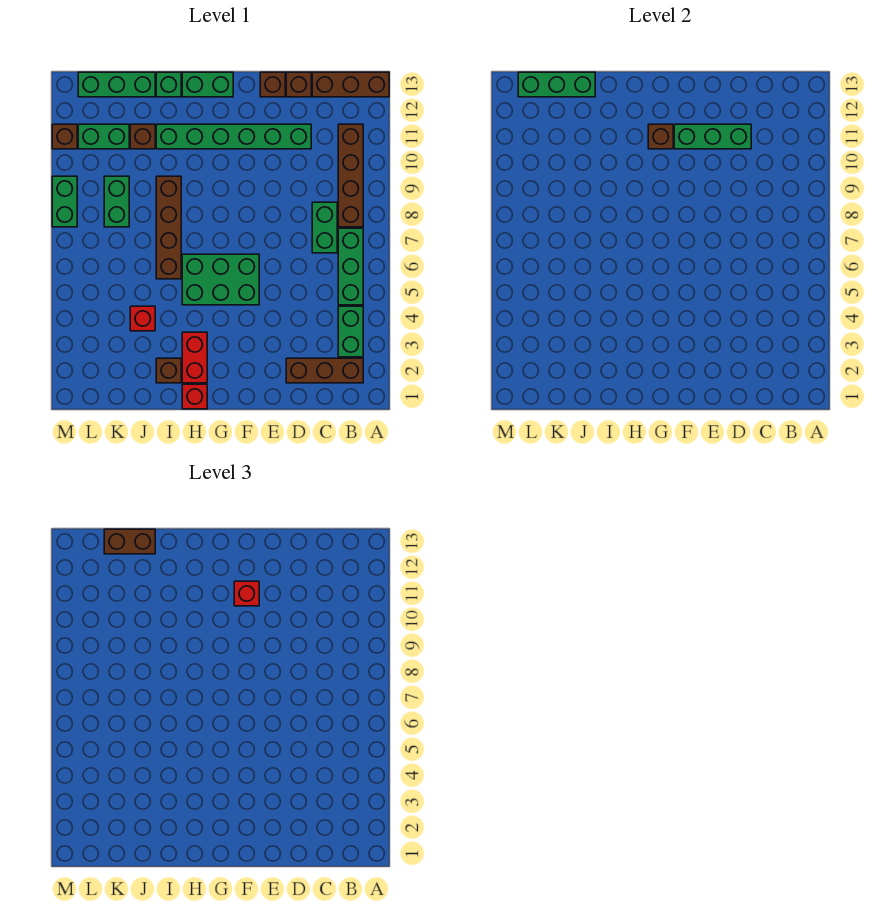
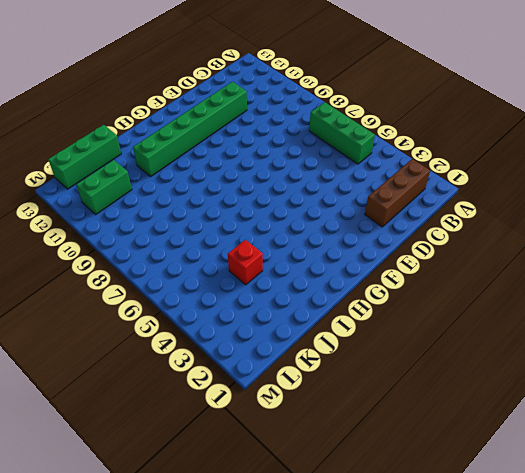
none -> brown 1x3 brick [312,72,389,97]
none -> green 1x2 brick [338,306,363,357]
none -> brown 1x4 brick [338,124,363,227]

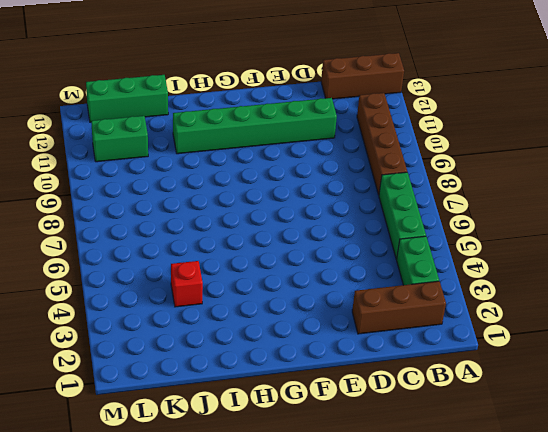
none -> green 1x2 brick [312,202,337,253]
none -> brown 1x1 brick [286,72,311,97]
none -> brown 1x1 brick [260,72,285,97]

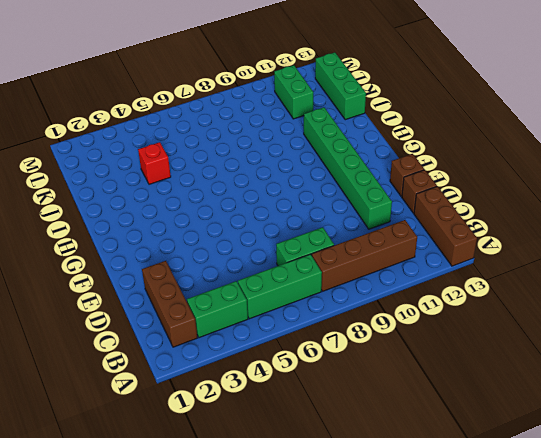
none -> green 2x3 brick [182,254,259,305]
none -> green 1x2 brick [182,72,233,97]
none -> red 1x1 brick [182,384,207,409]

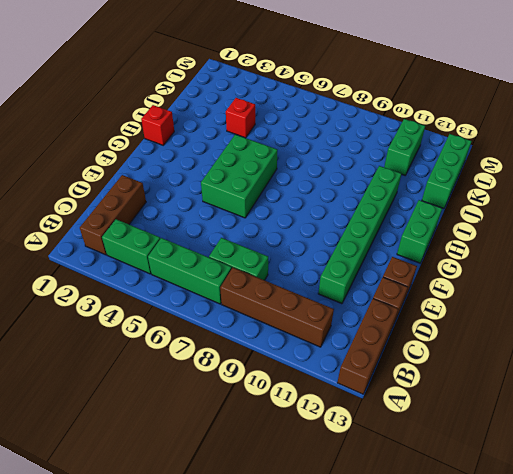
none -> red 1x2 brick [182,332,207,383]
none -> brown 1x1 brick [156,358,181,383]
none -> brown 1x4 brick [156,176,181,279]

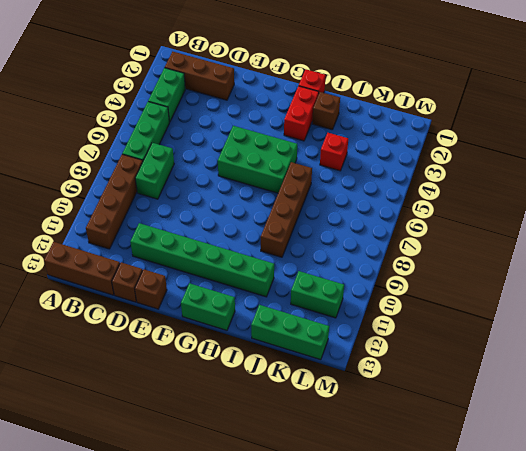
none -> green 1x1 brick [156,72,181,97]
none -> brown 1x1 brick [130,124,155,149]
none -> green 1x2 brick [104,176,129,227]

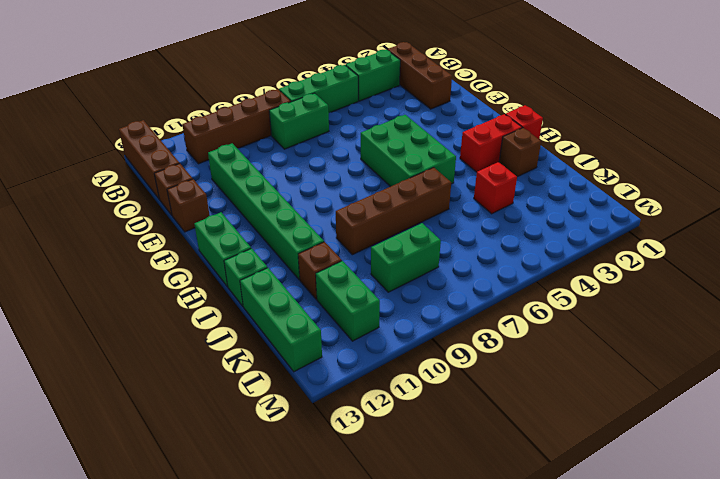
none -> green 1x2 brick [52,176,77,227]
none -> brown 1x1 brick [52,124,77,149]
none -> green 1x3 brick [674,124,751,149]

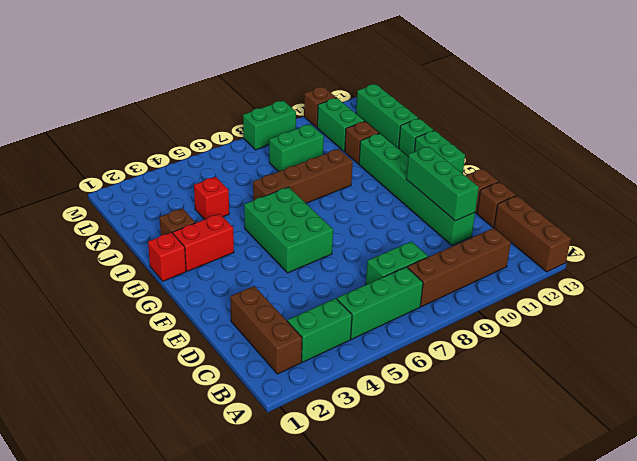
none -> brown 1x1 brick [648,124,673,149]
none -> green 1x3 brick [518,72,595,97]
none -> red 1x1 brick [234,581,259,606]

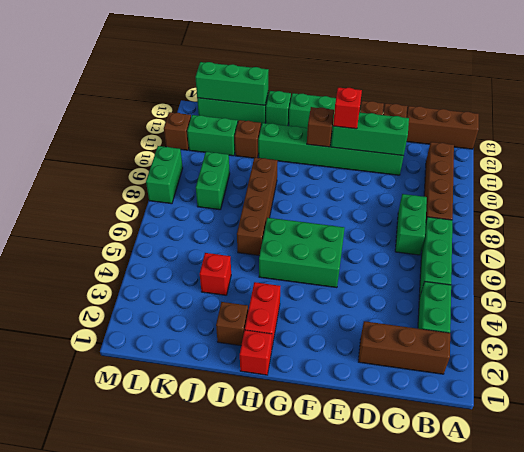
none -> brown 1x2 brick [104,529,155,554]

